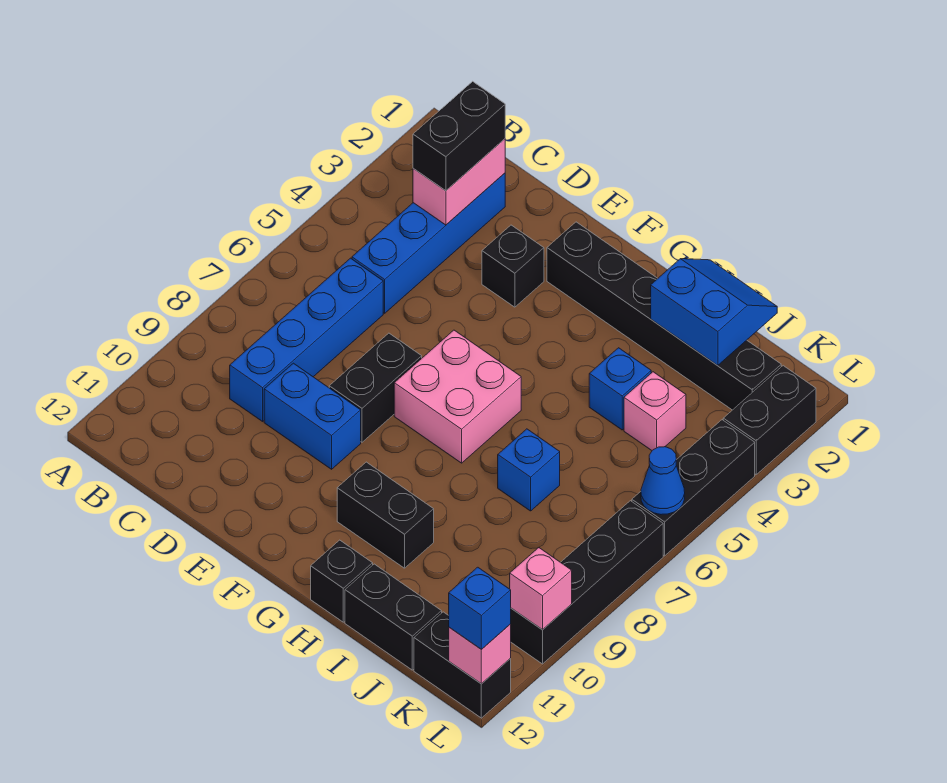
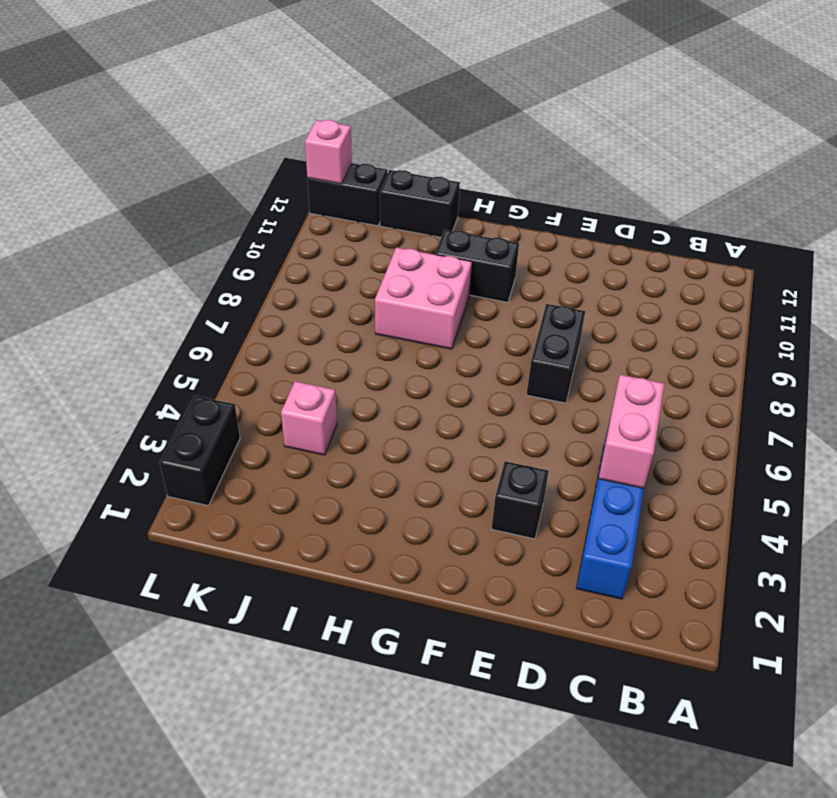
pink 1x2 brick [599,375,664,488] -> pink 1x2 brick moved to [413,139,505,225]
pink 2x2 brick [375,247,472,349] -> pink 2x2 brick moved to [394,330,521,463]
none -> blue 1x4 brick [230,258,383,421]
none -> blue 1x2 brick [264,363,361,469]
none -> black 1x6 brick [547,222,781,410]

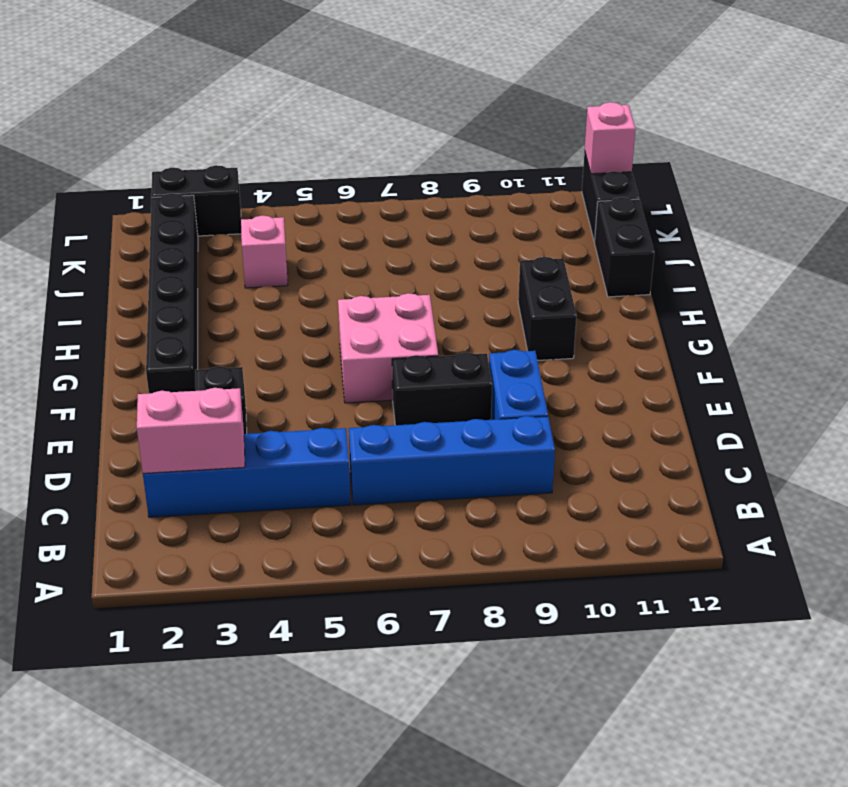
none -> black 1x1 brick [311,540,373,622]
none -> blue 1x1 brick [589,348,651,430]
none -> blue 1x1 brick [498,429,560,511]

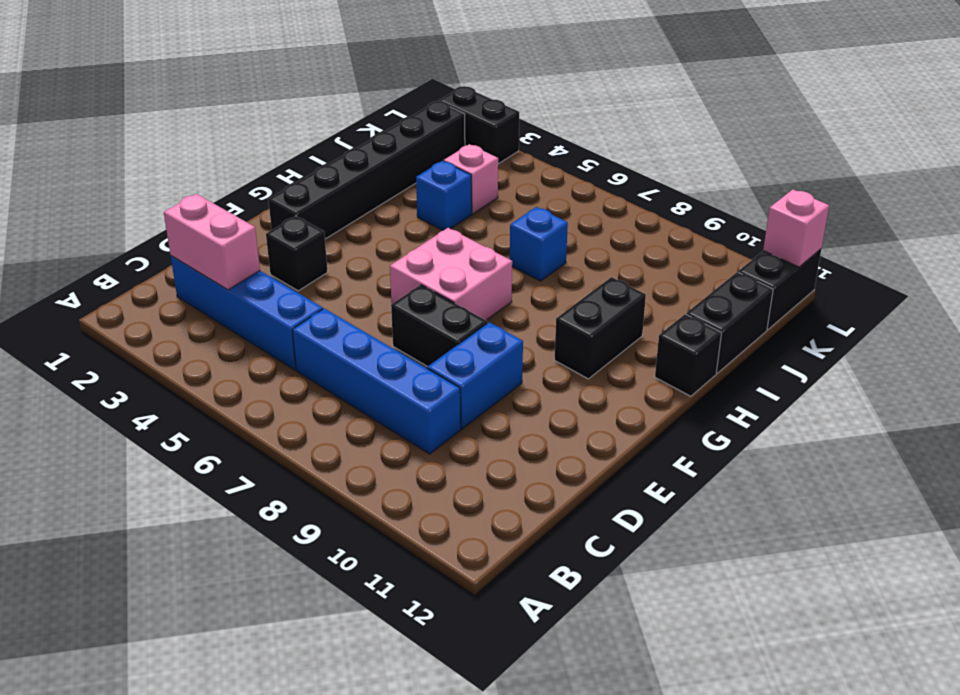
none -> black 1x3 brick [632,420,755,556]
none -> black 1x4 brick [511,501,663,664]
none -> blue 2x2 slope [651,259,777,366]

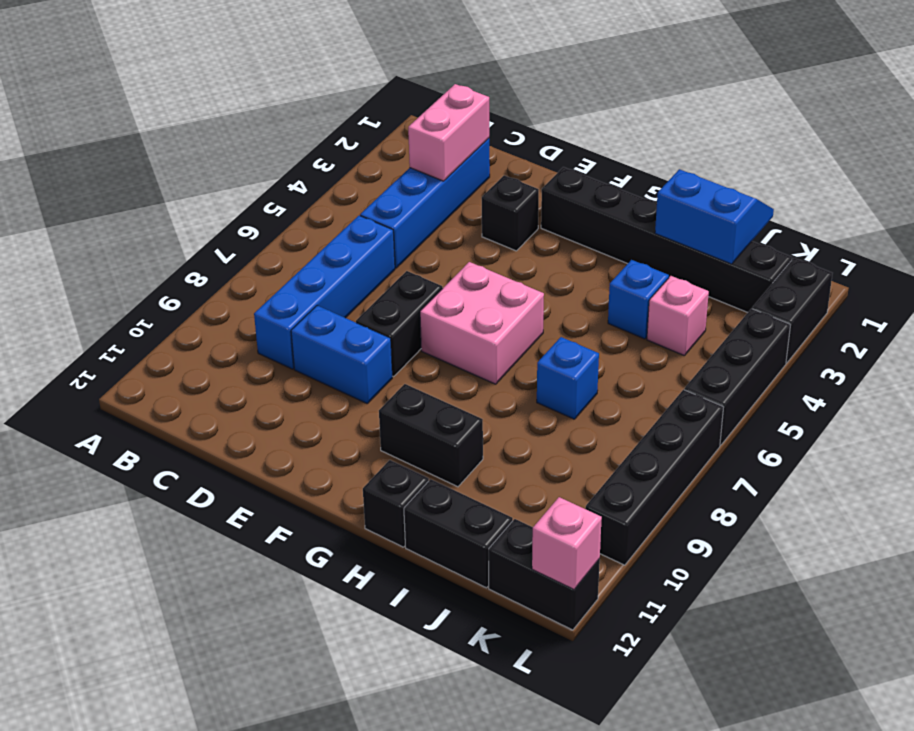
none -> blue 1x1 cone [641,447,685,515]
none -> pink 1x1 brick [510,548,572,630]
none -> black 1x2 brick [413,81,505,191]

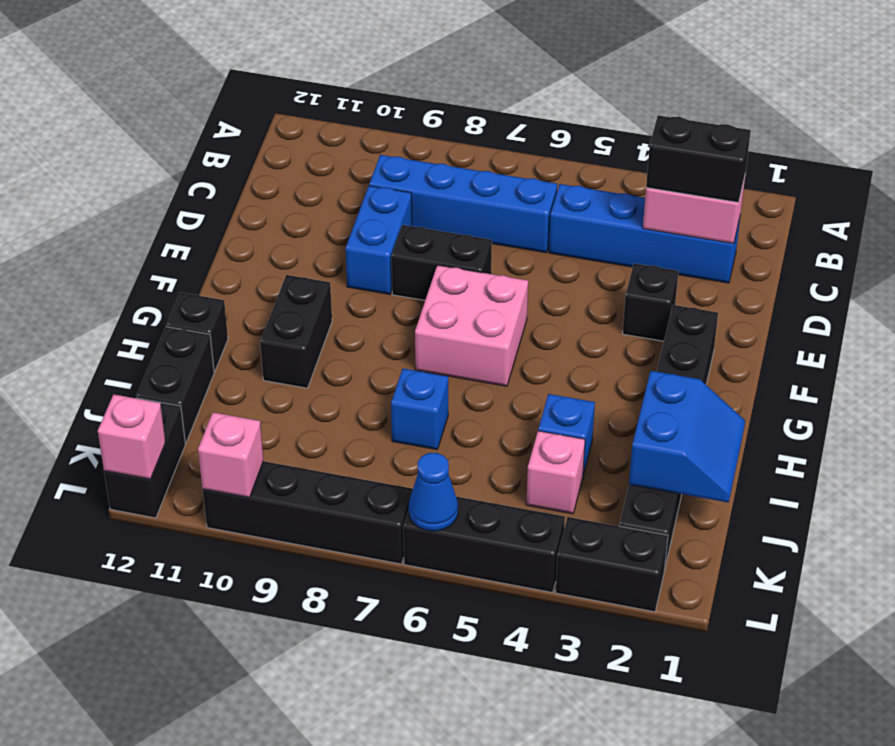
none -> blue 1x1 brick [449,567,511,650]

